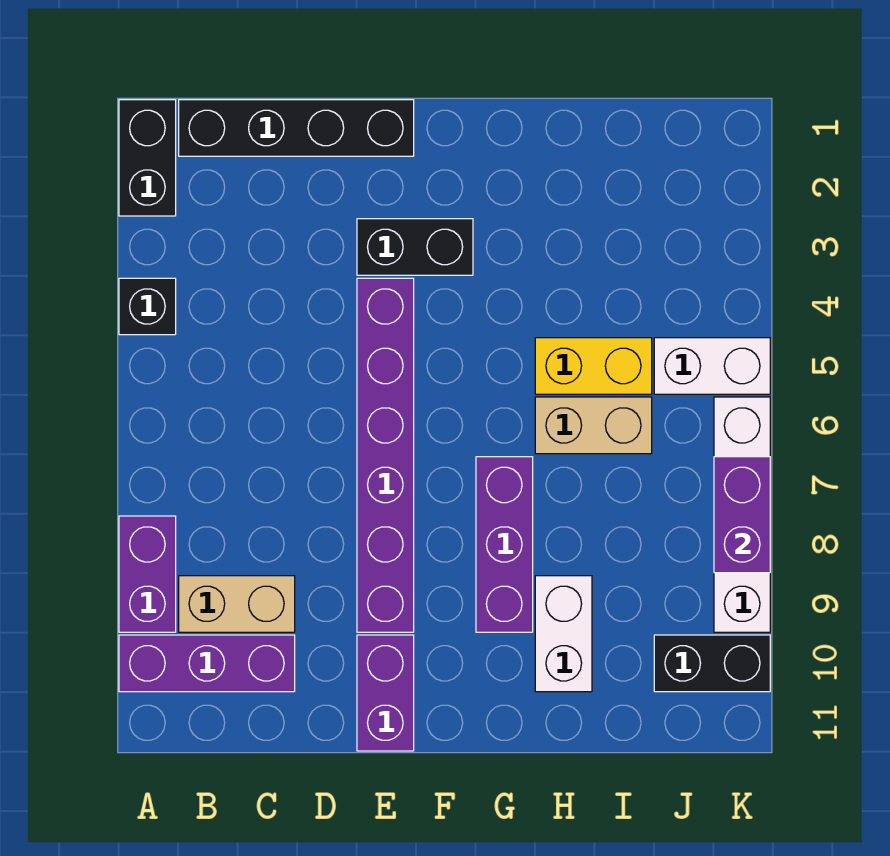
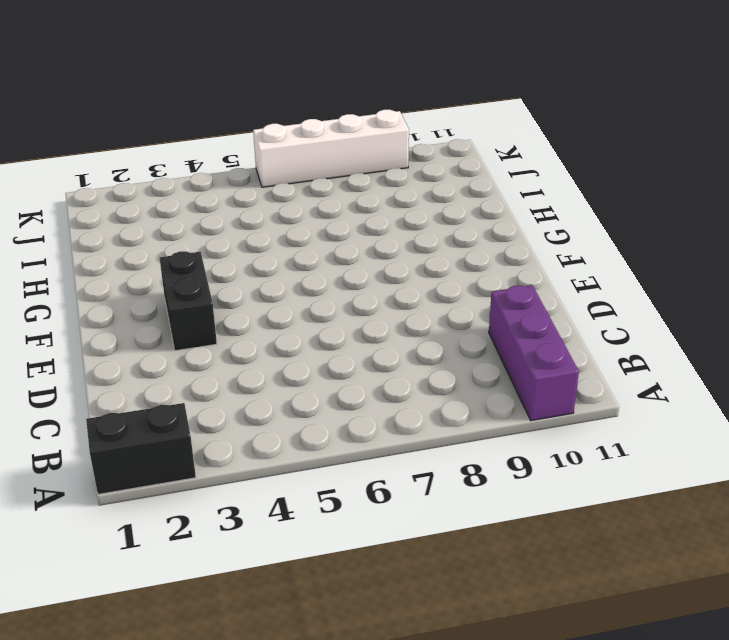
none -> black 1x1 brick [119,278,176,335]
none -> purple 1x2 brick [119,516,176,632]
none -> black 1x4 brick [179,100,414,156]

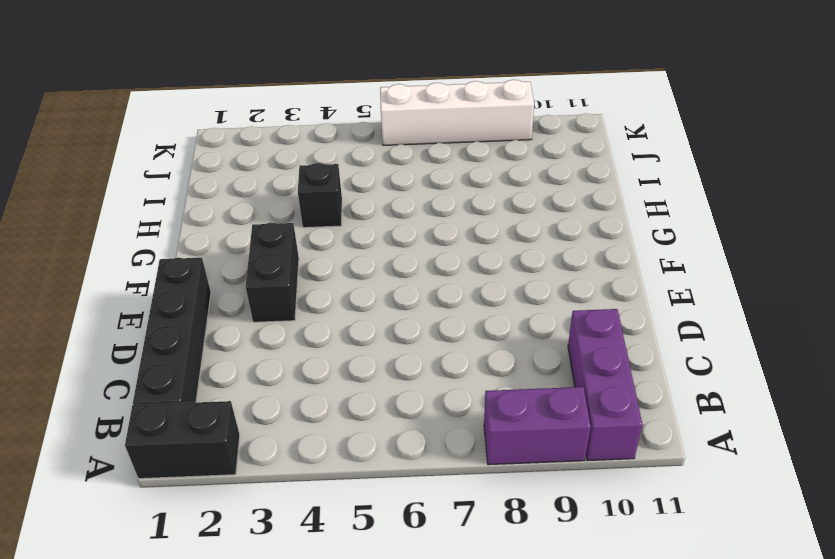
black 1x1 brick [298,163,342,228] -> black 1x1 brick moved to [119,278,176,335]
none -> tan 1x2 brick [179,576,295,632]
none -> purple 1x6 brick [357,278,414,632]
none -> purple 1x2 brick [357,635,414,751]

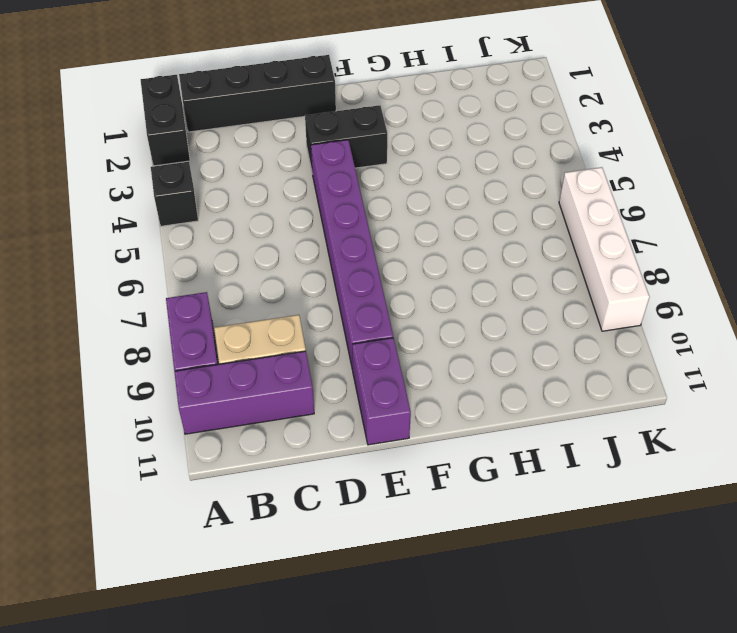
none -> purple 1x3 brick [476,457,533,632]
none -> yellow 1x2 brick [535,338,652,394]
none -> tan 1x2 brick [535,397,652,454]

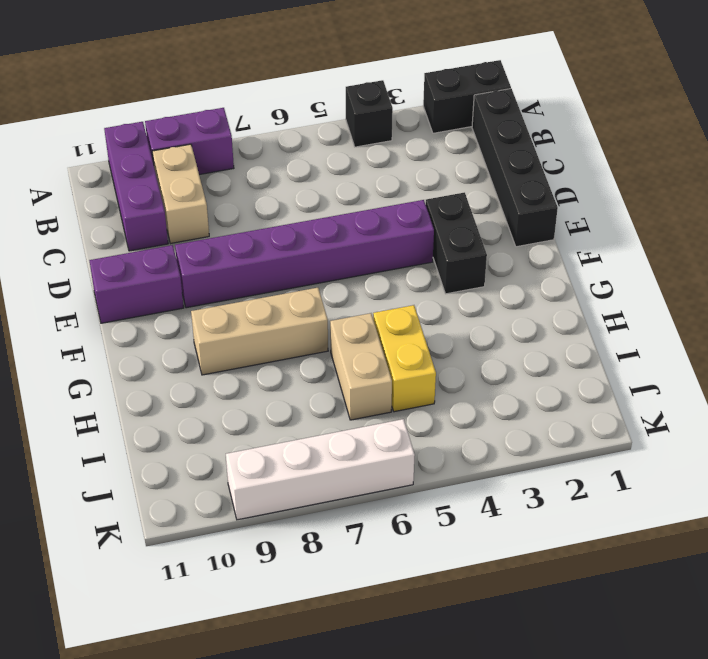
tan 1x3 brick [191,288,328,375] -> purple 1x3 brick [476,457,533,632]
none -> white 1x2 brick [535,576,592,692]
none -> white 1x2 brick [654,338,770,394]
none -> black 1x2 brick [654,635,770,692]

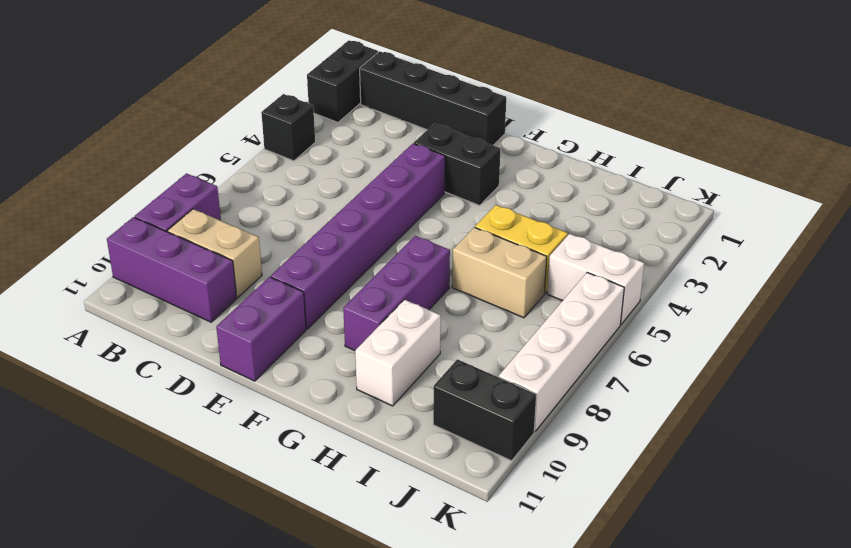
none -> purple 1x2 brick [714,457,770,573]

